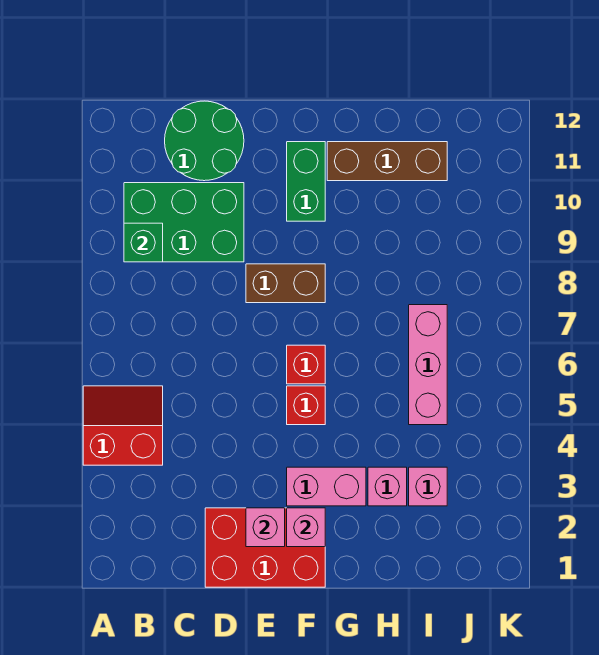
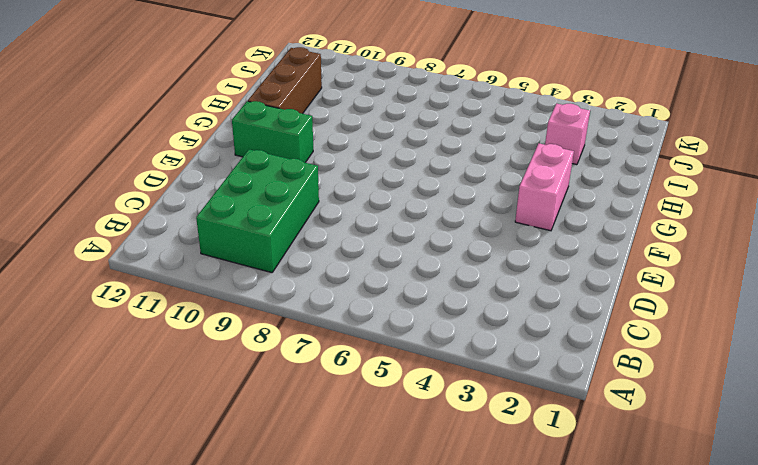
none -> red 2x2 slope [83,386,163,465]
none -> green 2x2 round brick [165,101,244,181]
none -> red 2x3 brick [205,508,325,587]

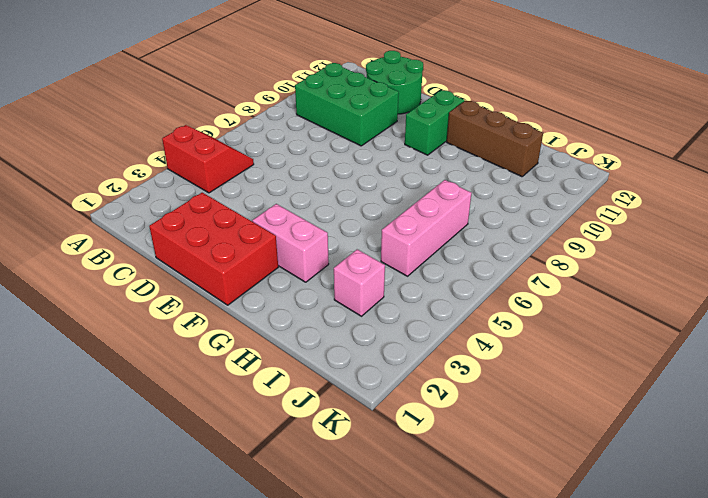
none -> brown 1x2 brick [246,264,325,303]
none -> red 1x1 brick [287,386,325,425]
none -> red 1x1 brick [287,345,325,384]

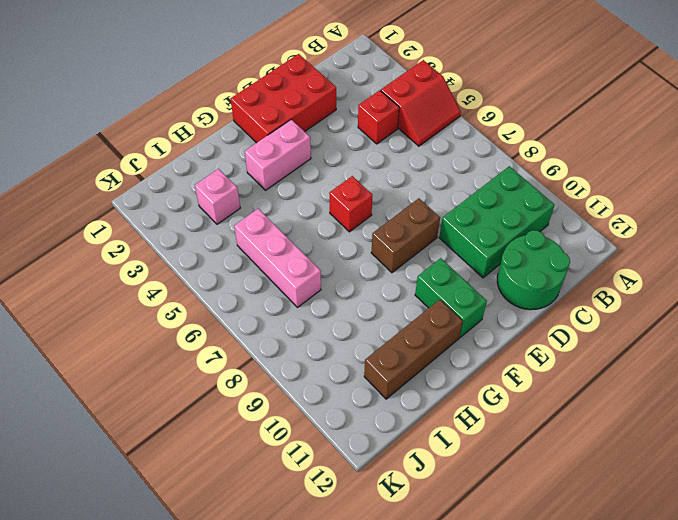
red 1x1 brick [358,90,399,144] -> red 1x1 brick moved to [287,386,325,425]
none -> pink 1x1 brick [368,467,407,506]
none -> green 1x1 brick [124,223,163,262]
none -> pink 1x1 brick [246,508,285,547]

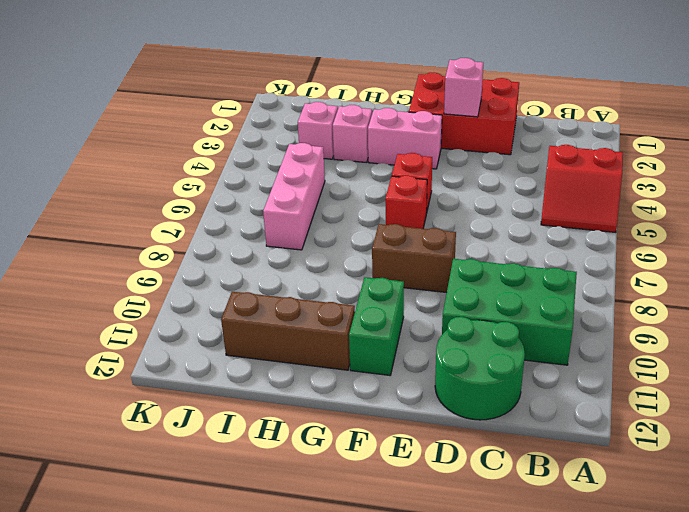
none -> green 1x1 brick [124,223,163,262]
none -> pink 1x1 brick [287,508,325,547]

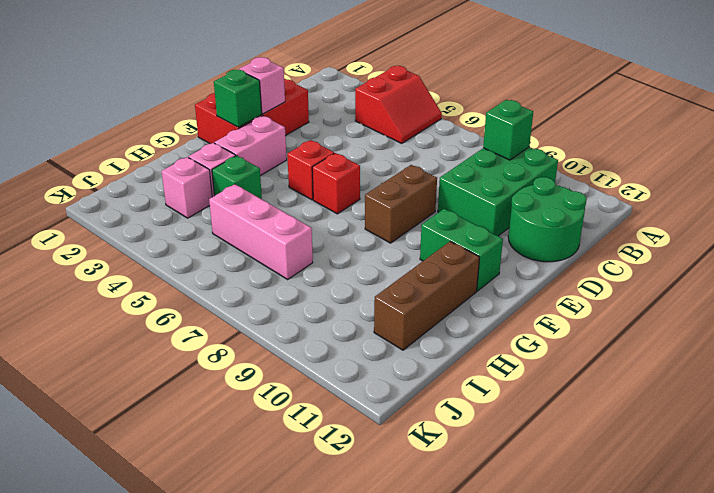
green 1x1 brick [214,70,262,127] -> pink 1x1 brick [287,508,325,547]
green 1x1 brick [212,156,262,199] -> none

